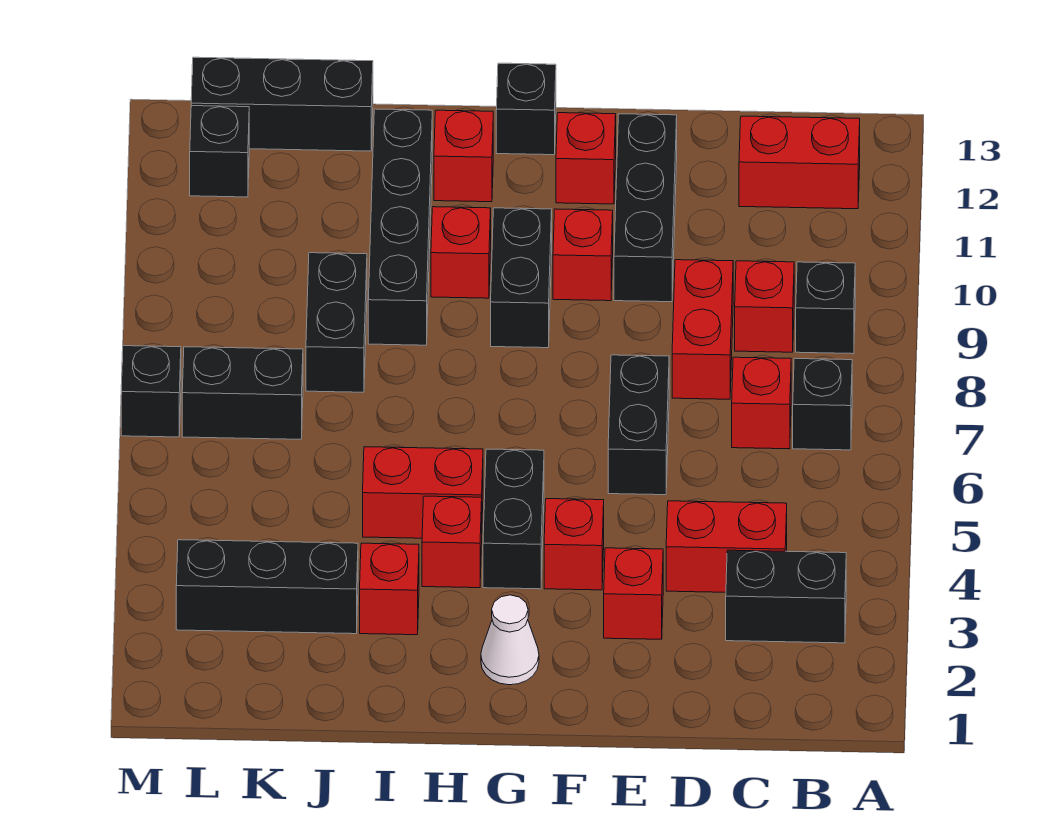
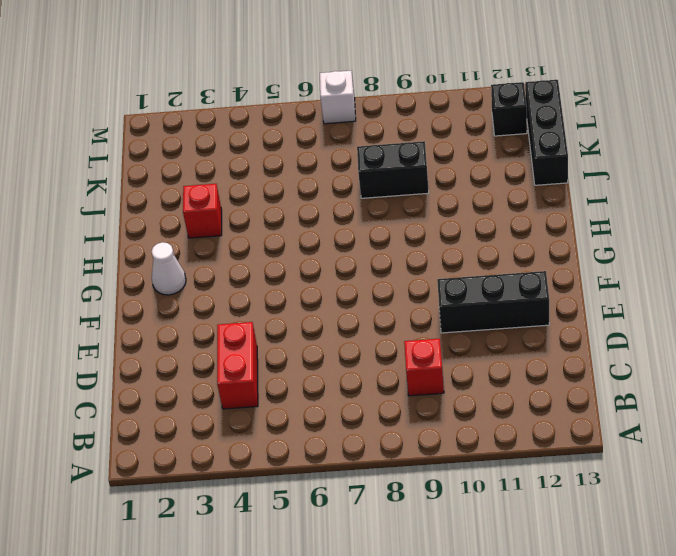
white 1x1 brick [320,71,356,124] -> black 1x1 brick [121,346,181,437]
none -> black 1x2 brick [726,550,846,643]
none -> black 1x1 brick [793,359,852,450]
none -> black 1x1 brick [796,262,855,354]
none -> red 1x2 brick [739,116,860,209]

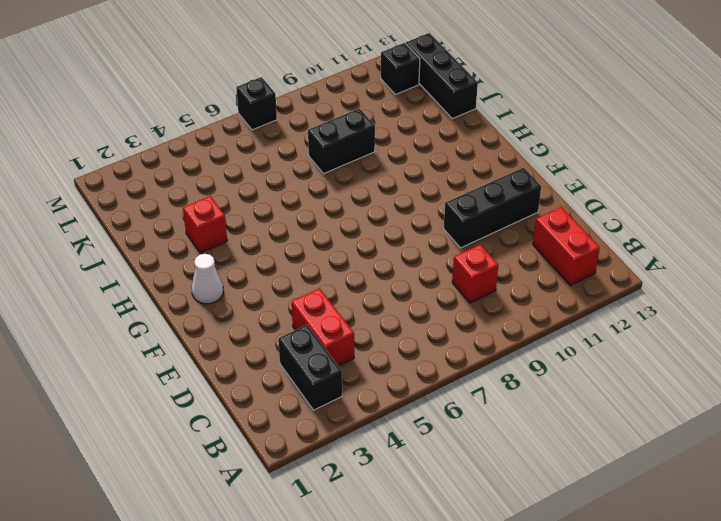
none -> black 1x1 brick [793,359,852,450]
none -> black 1x1 brick [796,262,855,354]
none -> red 1x1 brick [732,357,791,449]
none -> red 1x2 brick [672,260,733,399]

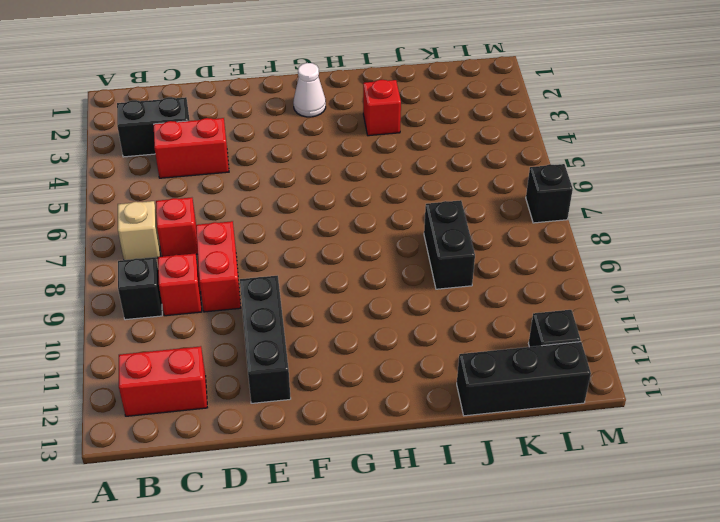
tan 1x1 brick [118,201,160,260] -> black 1x1 brick [793,359,852,450]
none -> red 1x1 brick [604,548,663,639]
none -> black 1x2 brick [608,355,669,495]
none -> red 1x1 brick [544,499,604,590]
none -> red 1x1 brick [553,209,613,301]

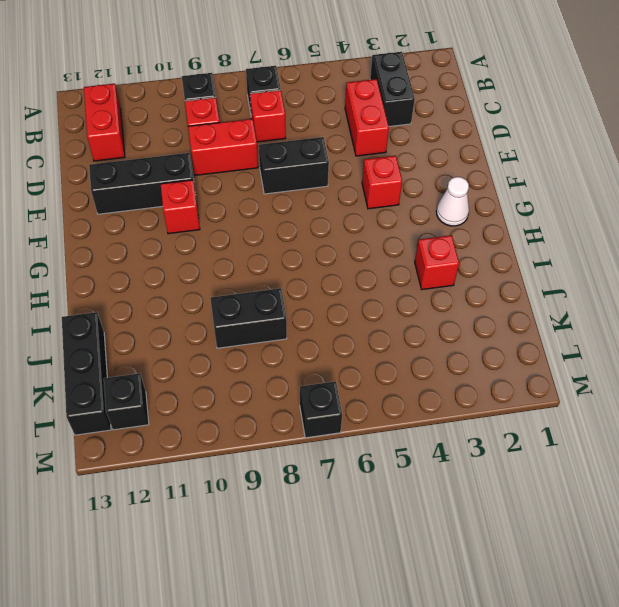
none -> red 1x1 brick [604,548,663,639]
none -> red 1x1 brick [556,113,616,204]
none -> black 1x2 brick [483,449,544,589]
none -> black 1x2 brick [491,208,552,348]

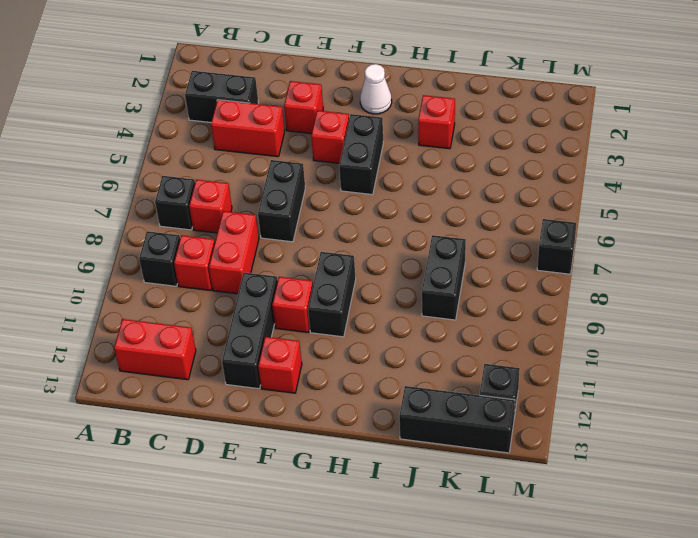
none -> black 1x1 brick [496,63,556,155]
none -> red 1x1 brick [422,496,482,588]
none -> red 1x2 brick [363,447,483,538]
none -> red 1x1 brick [431,207,491,298]

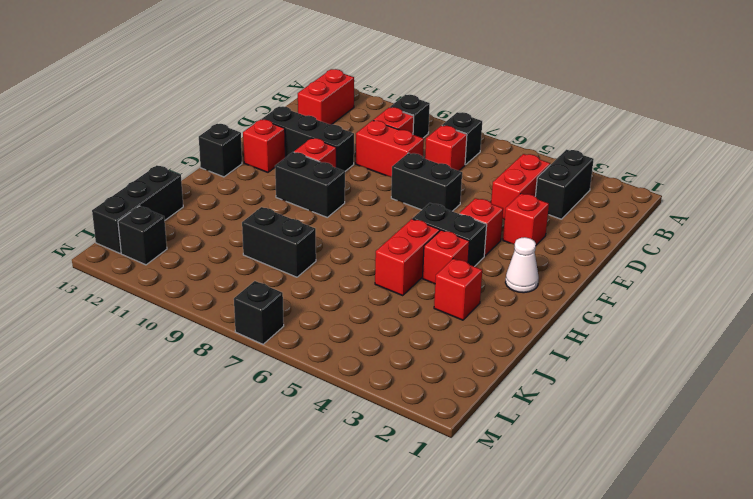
none -> red 1x1 brick [431,207,491,298]
none -> red 1x1 brick [434,110,493,202]
none -> black 1x4 brick [368,109,432,345]
none -> black 1x3 brick [176,540,358,634]

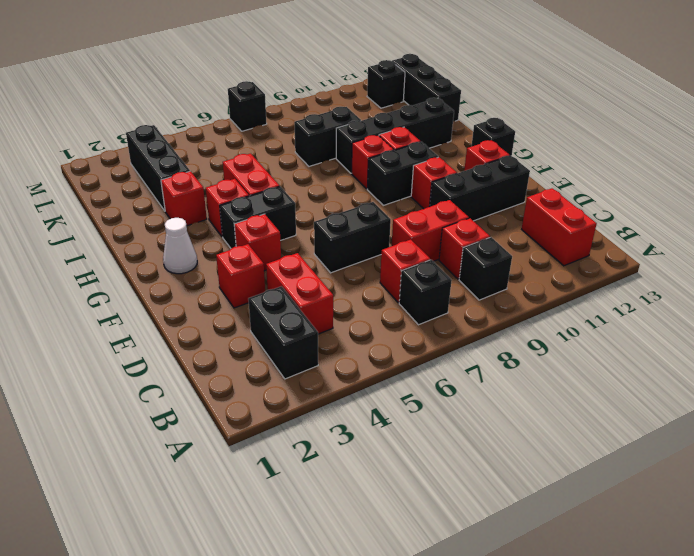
red 1x1 brick [352,135,394,189] -> red 1x1 brick moved to [434,110,493,202]
none -> black 1x2 brick [182,347,303,439]

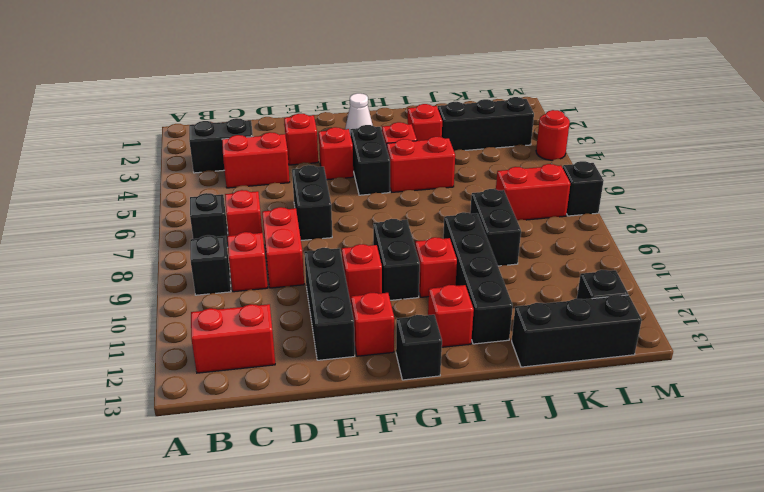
red 1x2 brick [496,164,570,220] -> black 1x2 brick [182,347,303,439]
red 1x1 round brick [536,110,570,160] -> none

